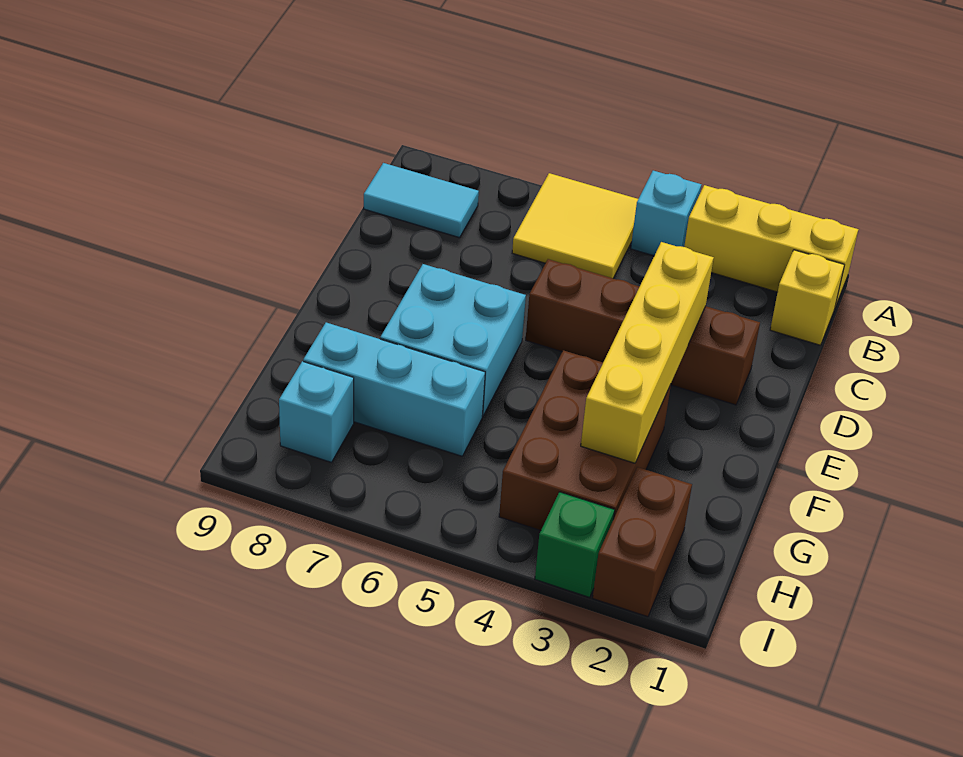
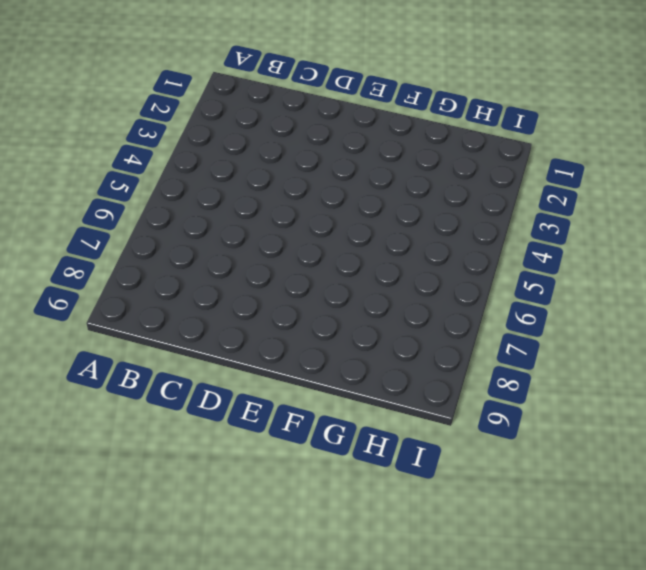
none -> yellow 1x3 brick [684,185,858,307]
none -> cyan 1x1 brick [631,171,702,256]
none -> yellow 2x2 tile [512,173,638,278]

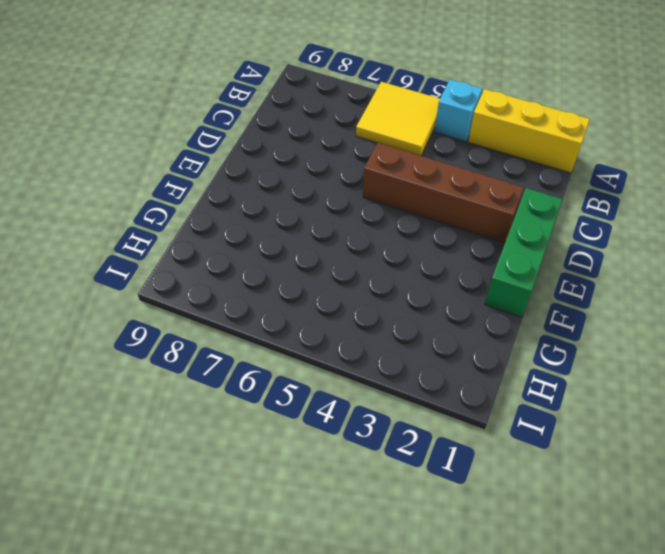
green 1x3 brick [485,188,563,317] -> none
none -> yellow 1x1 brick [770,250,844,345]
none -> cyan 1x2 tile [364,163,479,238]
none -> cyan 2x2 brick [380,264,526,416]

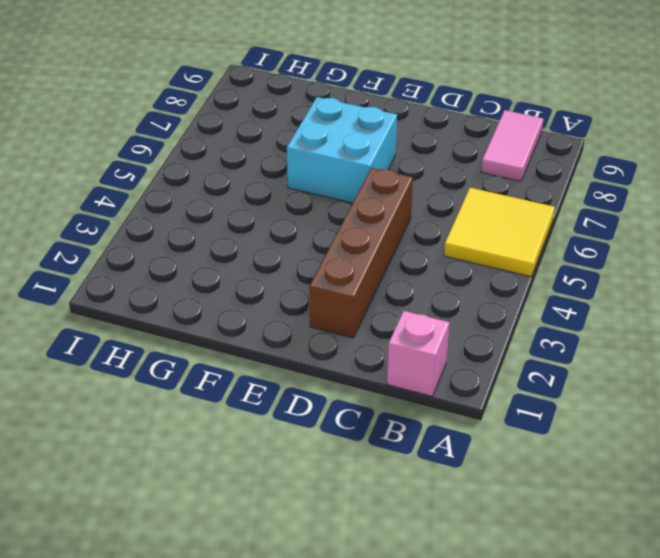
pink 1x1 brick [387,311,449,396] -> yellow 1x1 brick [770,250,844,345]
pink 1x2 tile [481,110,543,181] -> cyan 1x2 tile [364,163,479,238]
none -> yellow 1x3 brick [684,185,858,307]
none -> cyan 1x1 brick [631,171,702,256]
none -> brown 2x3 brick [499,350,671,531]

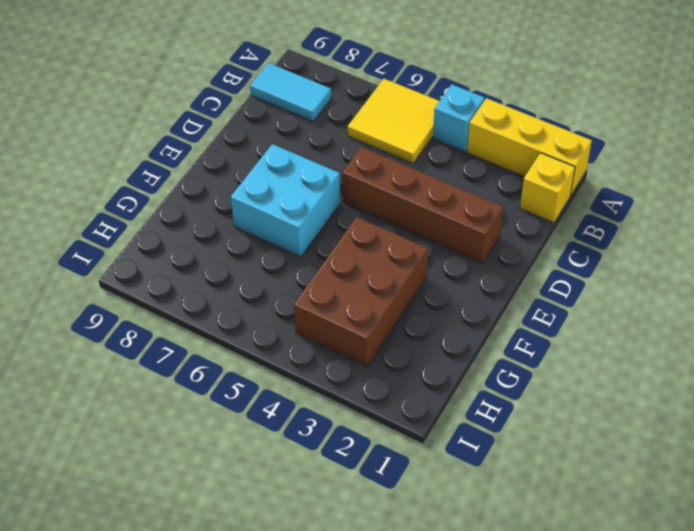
none -> cyan 1x3 brick [303,322,485,456]
none -> brown 1x2 brick [593,467,692,617]
none -> cyan 1x1 brick [279,361,354,462]

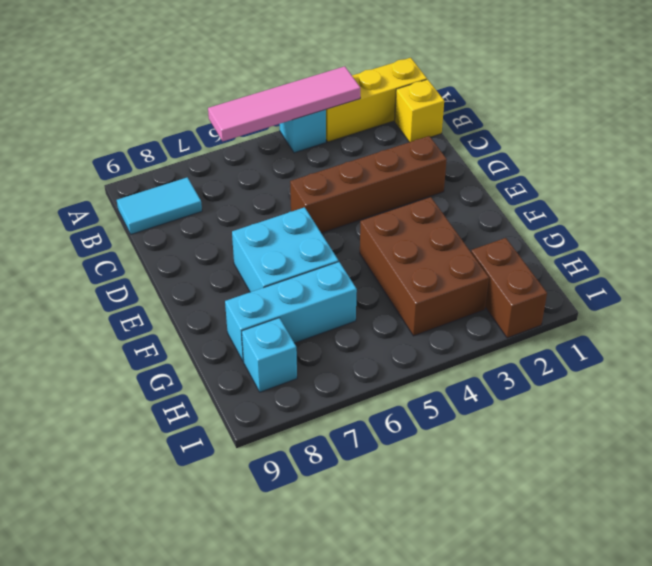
pink 1x4 tile [208,66,360,141] -> none
none -> yellow 2x2 tile [512,173,638,278]
none -> green 1x1 brick [535,492,615,597]
none -> yellow 1x4 brick [581,242,714,463]

